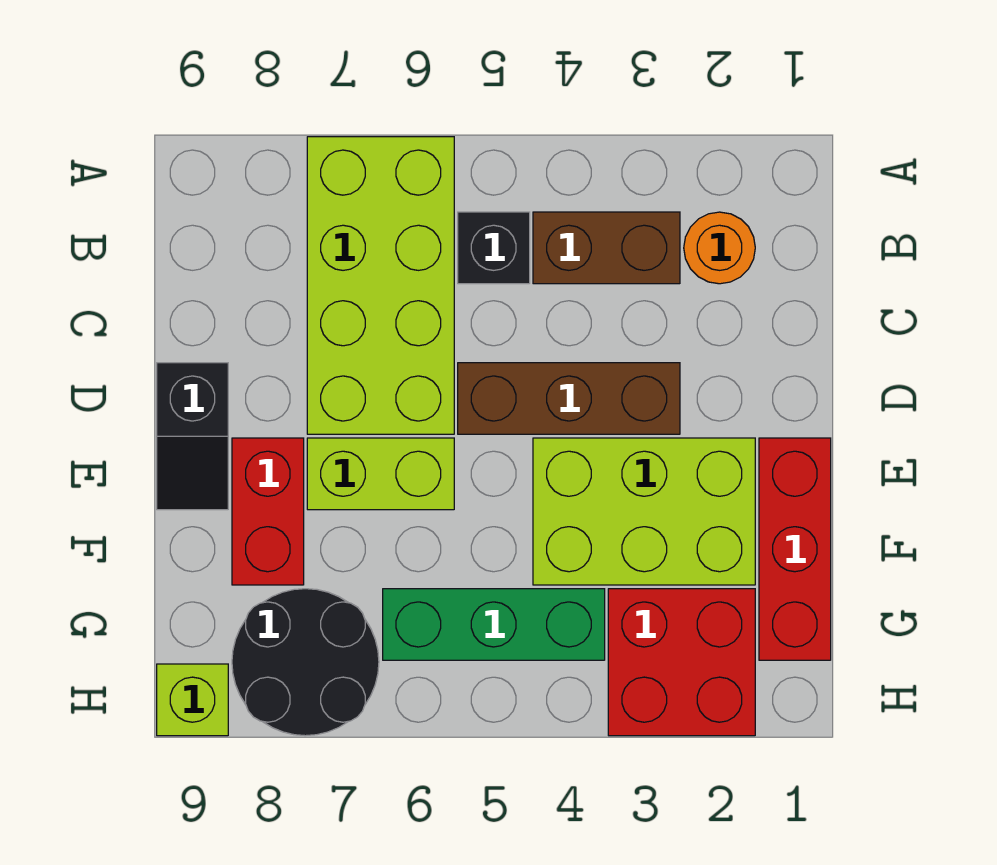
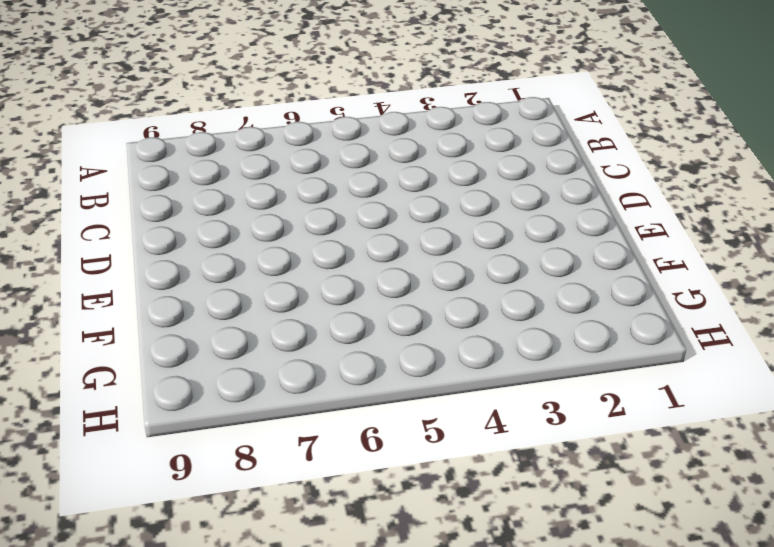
none -> lime 2x4 brick [307,137,454,434]
none -> orange 1x1 round brick [684,212,755,284]
none -> brown 1x2 brick [533,212,680,284]

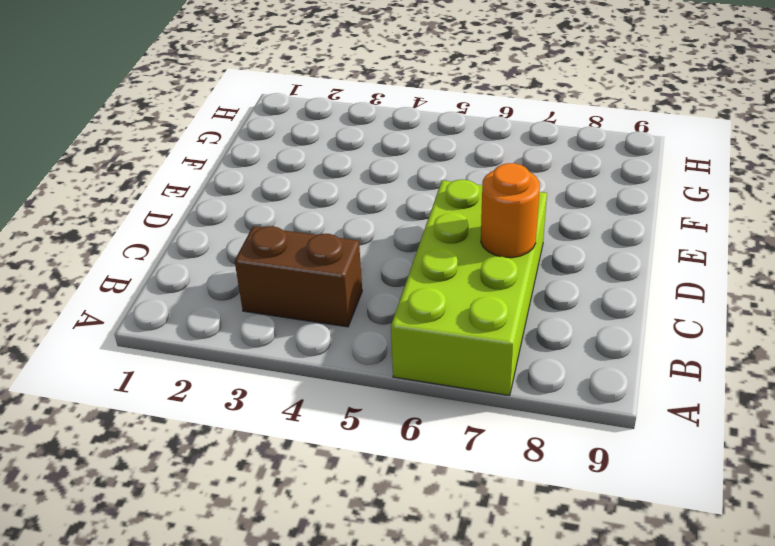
orange 1x1 round brick [481,163,540,258] -> orange 1x1 round brick moved to [684,212,755,284]
none -> black 1x1 brick [458,212,530,284]
none -> brown 1x3 brick [458,363,680,434]
none -> black 1x2 slope [157,363,228,510]

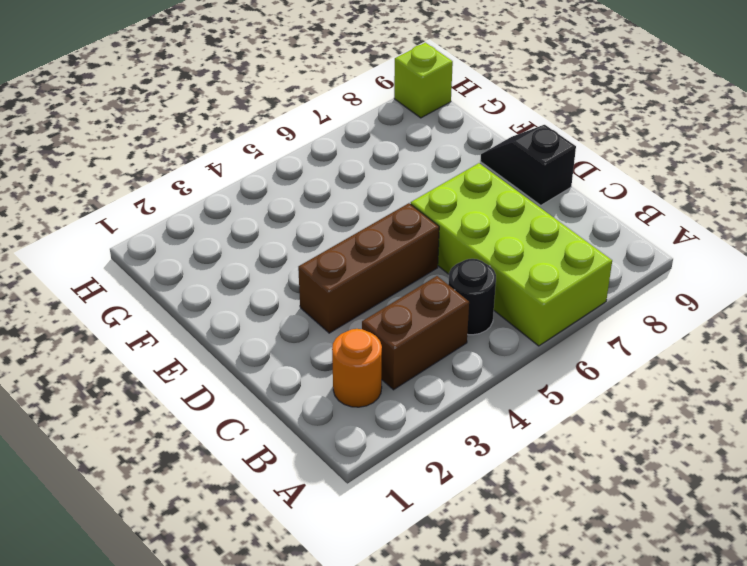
black 1x1 round brick [448,259,496,335] -> black 1x1 brick [458,212,530,284]
none -> red 1x3 brick [759,438,831,660]
none -> lime 2x3 brick [533,438,755,585]
none -> lime 1x2 brick [307,438,454,510]

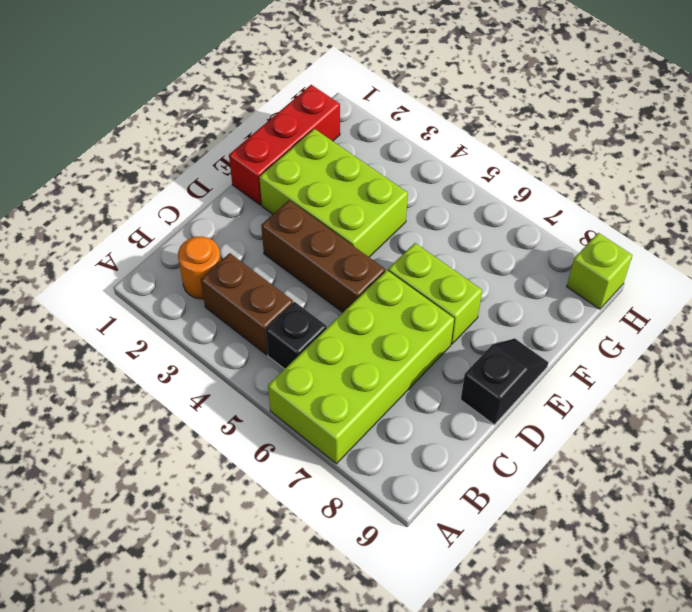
none -> red 1x2 brick [232,438,304,585]
none -> red 2x2 brick [608,589,755,736]
none -> green 1x3 brick [383,589,605,660]

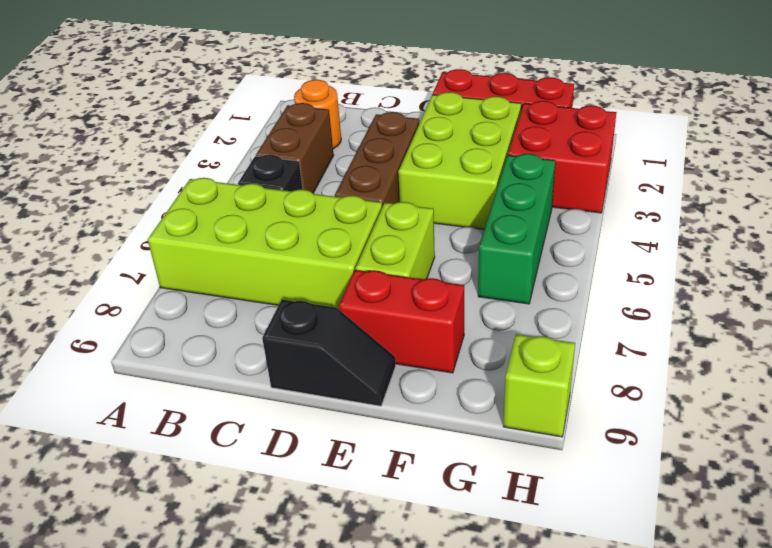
none -> black 2x2 round brick [232,589,379,736]

